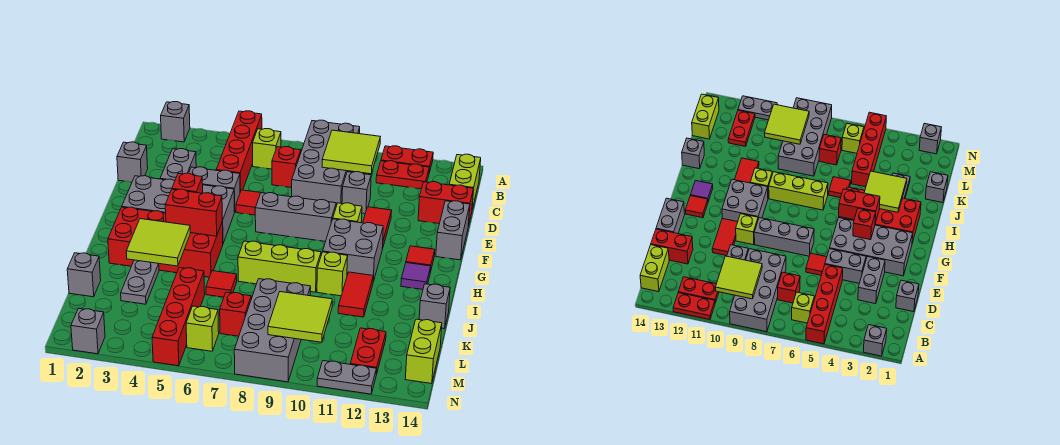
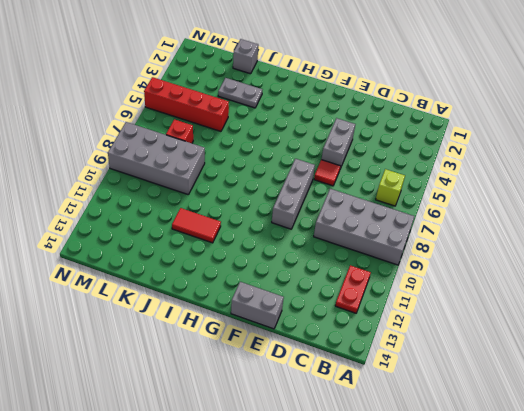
none -> grey 1x1 brick [161,102,190,142]
none -> red 1x4 brick [216,111,262,192]
none -> red 1x2 plate [381,146,433,172]
none -> lime 1x2 brick [449,154,481,209]

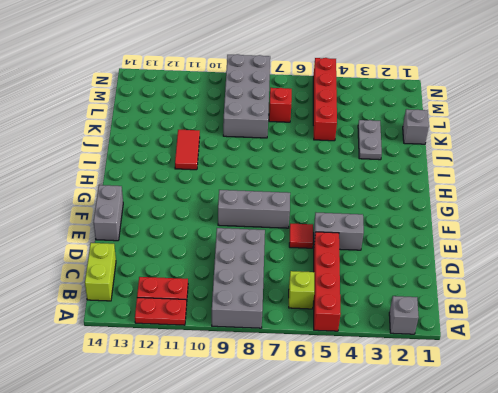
none -> red 1x1 brick [272,147,301,188]
none -> grey 1x1 brick [117,142,148,182]
none -> grey 1x2 brick [160,149,196,181]
none -> grey 1x1 brick [342,172,371,214]

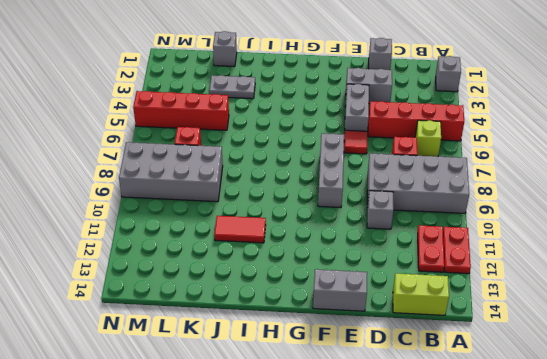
none -> red 1x2 brick [418,182,474,226]
none -> red 1x2 tile [363,207,392,249]
none -> grey 2x4 brick [122,176,234,243]
none -> lime 1x1 brick [333,203,362,223]

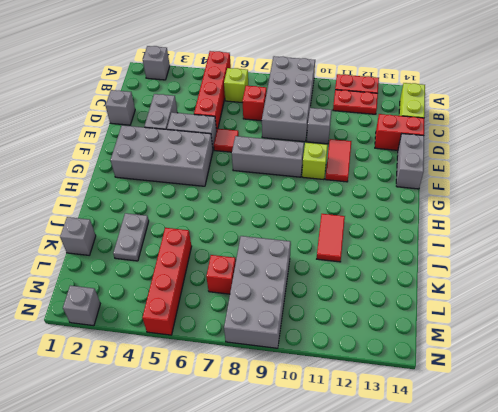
none -> grey 2x2 brick [323,219,383,282]
none -> red 1x1 tile [406,246,435,273]
none -> red 2x4 brick [108,207,223,277]
none -> purple 1x1 tile [401,263,431,290]

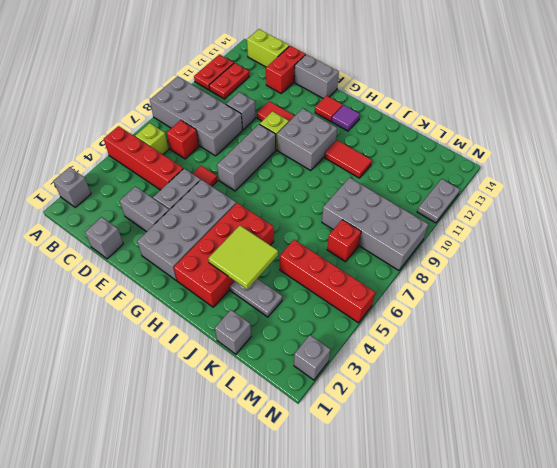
none -> lime 1x3 brick [238,241,321,292]
none -> lime 1x1 brick [317,252,348,296]
none -> red 1x1 tile [206,271,237,297]
none -> grey 1x1 brick [419,284,450,329]

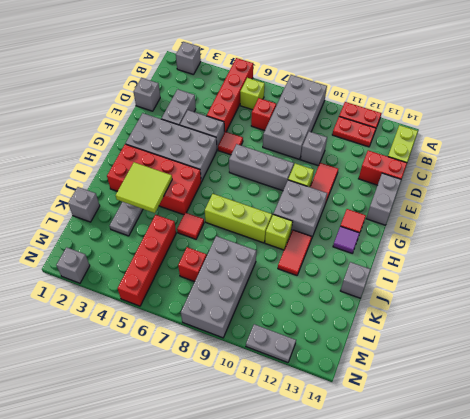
none -> red 1x2 plate [350,328,386,375]
none -> lime 1x2 brick [405,319,442,384]
none -> lime 1x1 brick [186,306,219,351]
none -> lime 2x2 tile [322,130,380,174]

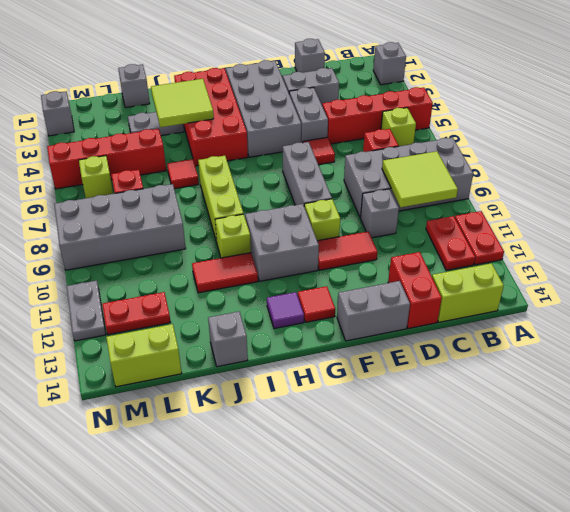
none -> red 1x1 brick [172,173,203,193]
none -> red 1x2 brick [165,189,222,236]
none -> lime 2x2 tile [268,292,332,342]

